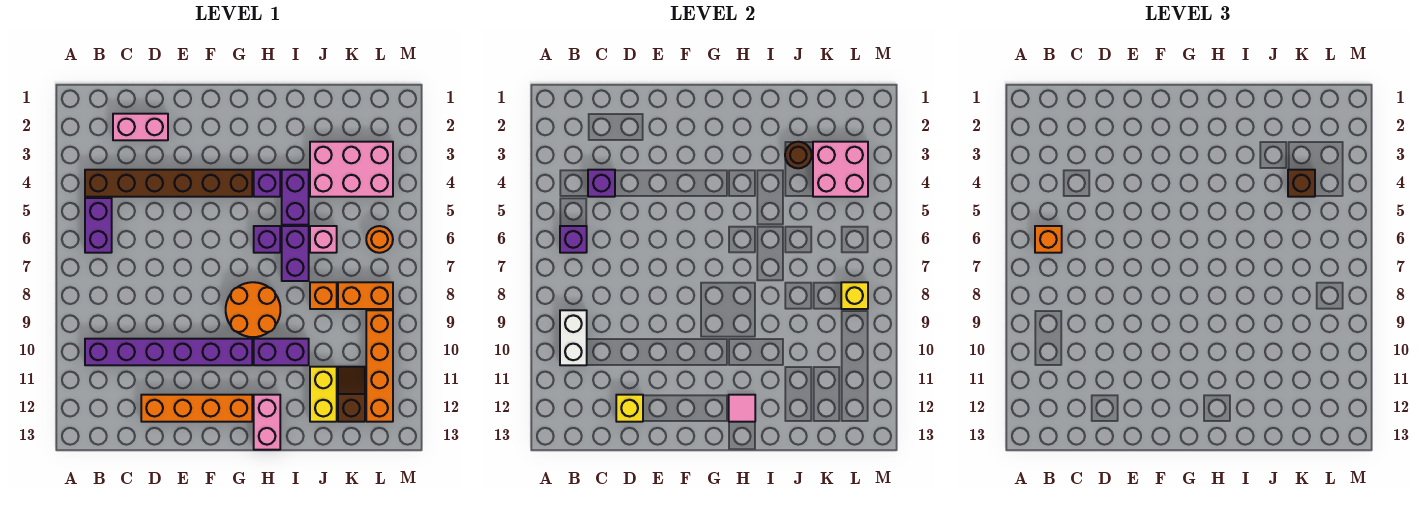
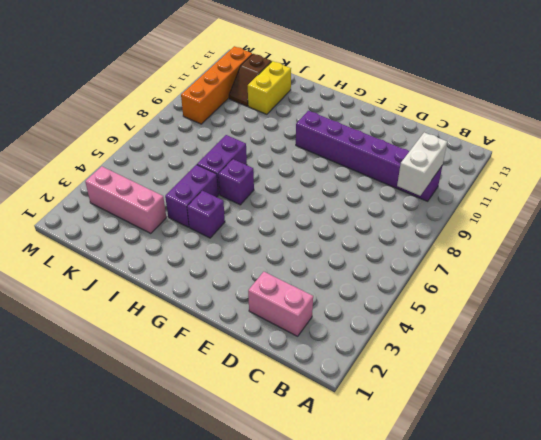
pink 1x3 brick [85,166,166,234] -> pink 2x3 brick [310,142,393,197]
none -> brown 1x6 brick [85,170,252,197]
none -> purple 1x2 brick [85,198,112,253]
none -> orange 1x4 brick [141,395,252,422]
none -> orange 2x2 round brick [226,282,280,337]

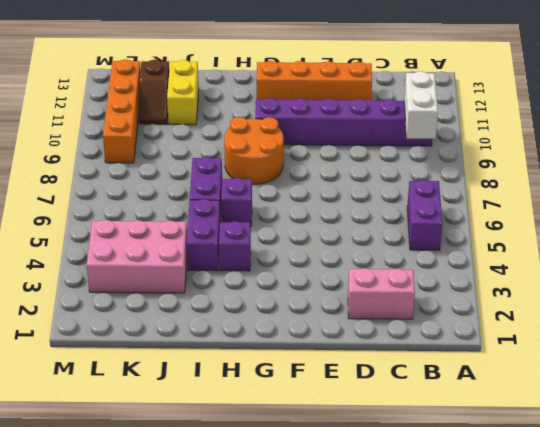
none -> brown 1x6 brick [85,170,252,197]
none -> purple 1x2 brick [254,339,309,365]
none -> pink 1x2 brick [254,395,280,450]
none -> pink 1x1 brick [310,226,337,253]

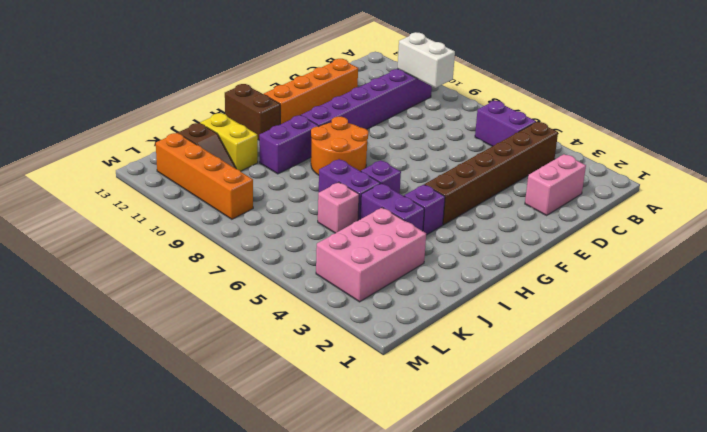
brown 1x2 brick [225,84,280,140] -> pink 1x2 brick [254,395,280,450]
none -> orange 1x1 brick [310,282,337,309]
none -> orange 1x2 brick [338,282,393,309]
none -> orange 1x1 round brick [366,226,393,253]
none -> purple 1x1 brick [560,226,587,253]

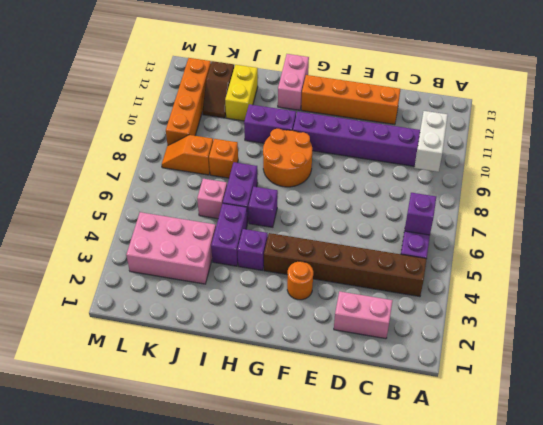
orange 1x1 round brick [287,261,313,300] -> orange 1x1 round brick moved to [366,226,393,253]
orange 1x2 slope [162,135,213,175] -> orange 1x2 brick [338,282,393,309]
none -> purple 1x1 brick [588,170,615,197]
none -> yellow 1x1 brick [616,395,643,422]
none -> pink 1x1 tile [729,395,755,422]
none -> brown 1x1 round brick [785,142,812,168]

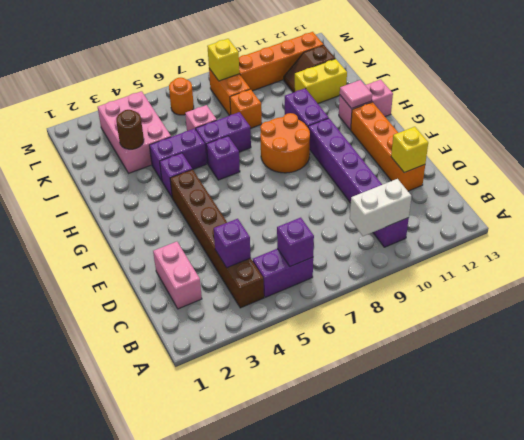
none -> pink 2x2 brick [813,142,868,197]
none -> orange 1x1 brick [1035,226,1062,253]
none -> brown 1x1 brick [1288,170,1315,197]

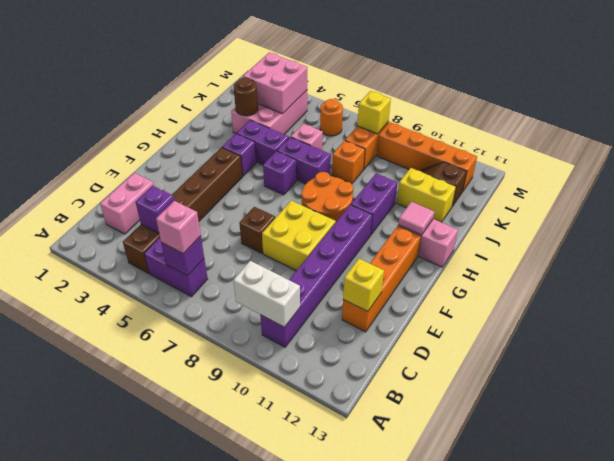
pink 1x1 brick [156,201,201,254] -> orange 1x1 brick [1035,226,1062,253]
brown 1x1 brick [239,207,275,253] -> brown 1x1 brick moved to [1288,170,1315,197]
yellow 2x2 brick [262,201,336,271] -> none

